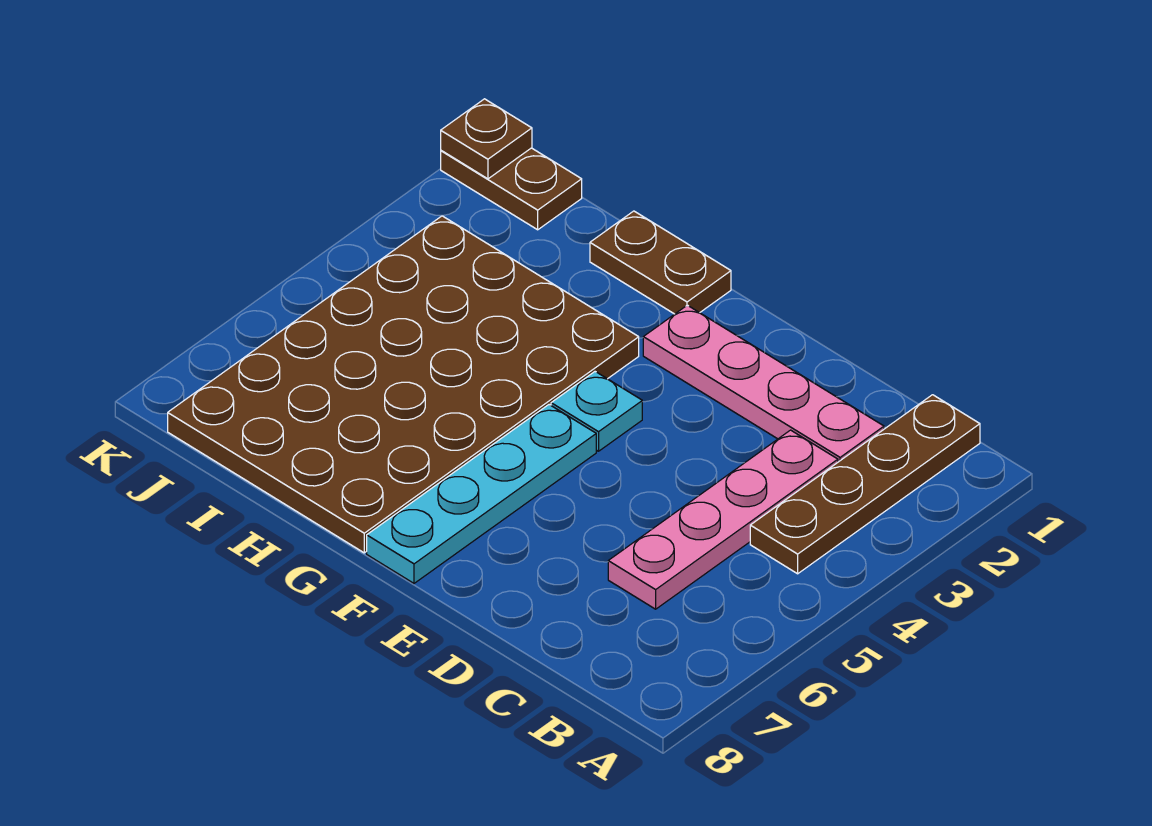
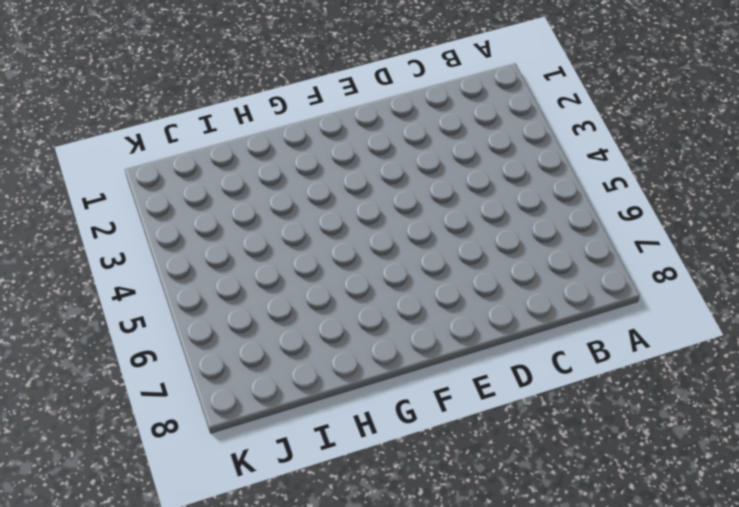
none -> brown 1x4 plate [750,395,980,574]
none -> pink 1x4 plate [643,305,884,462]

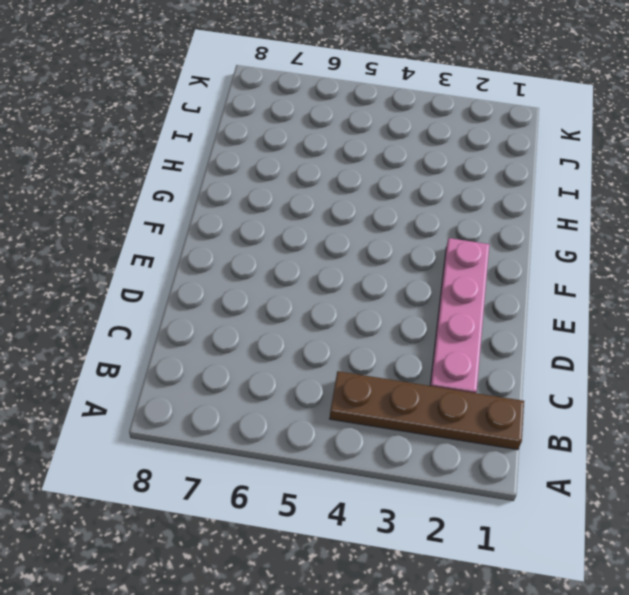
none -> pink 1x4 plate [608,430,838,609]
none -> cyan 1x1 plate [551,372,642,451]

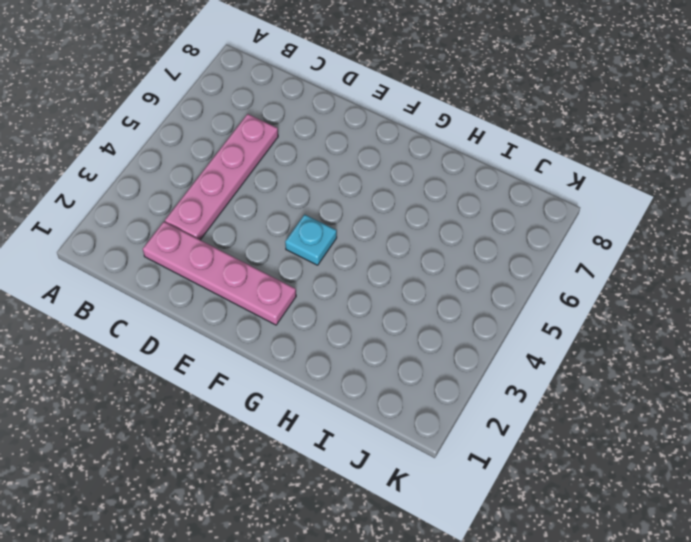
none -> brown 1x4 plate [750,395,980,574]
none -> cyan 1x4 plate [367,405,596,583]

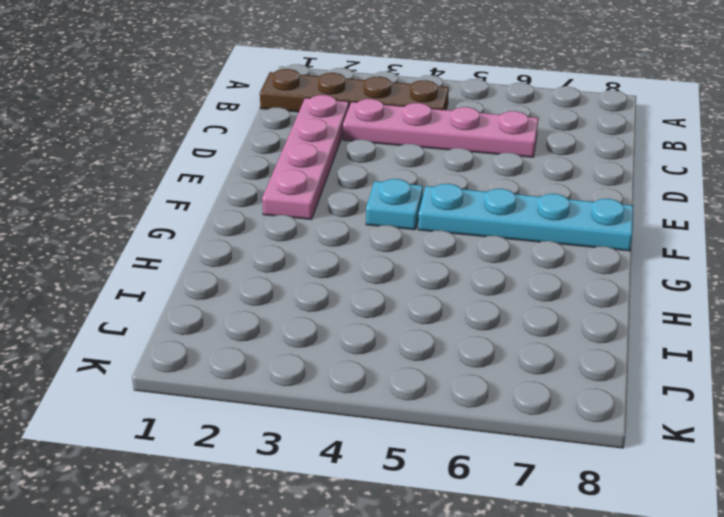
none -> brown 1x2 plate [590,211,731,314]
none -> brown 4x6 plate [168,216,639,553]

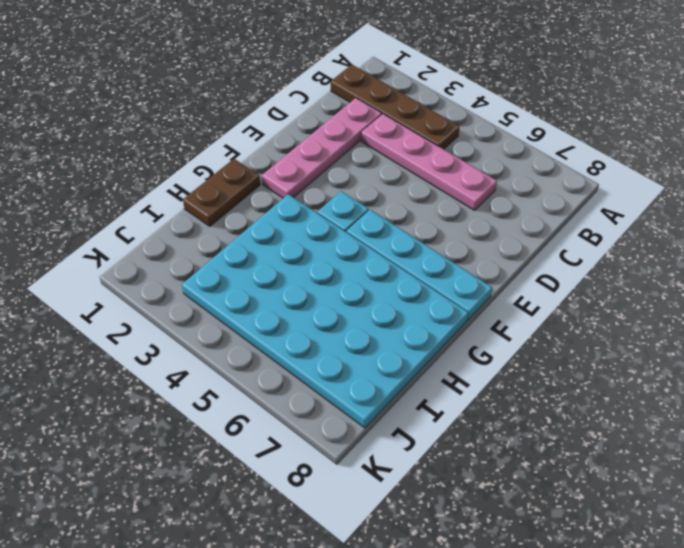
cyan 4x6 plate [182,194,468,428] -> brown 4x6 plate [168,216,639,553]
none -> brown 1x2 plate [441,148,582,230]
none -> brown 1x1 plate [441,99,532,179]

